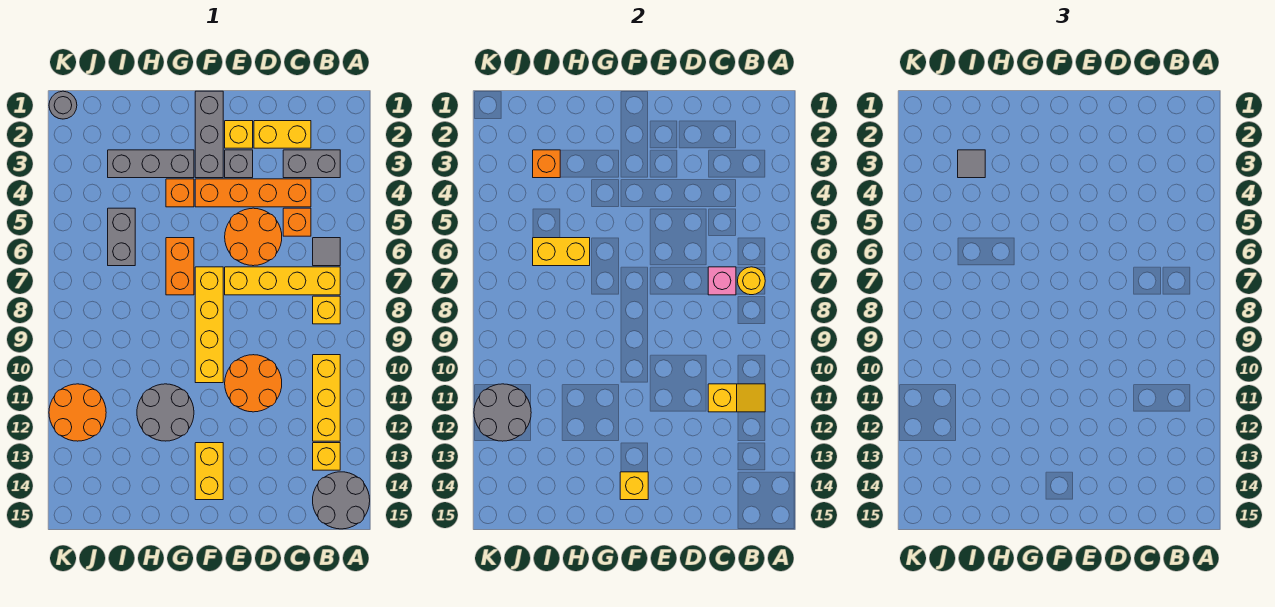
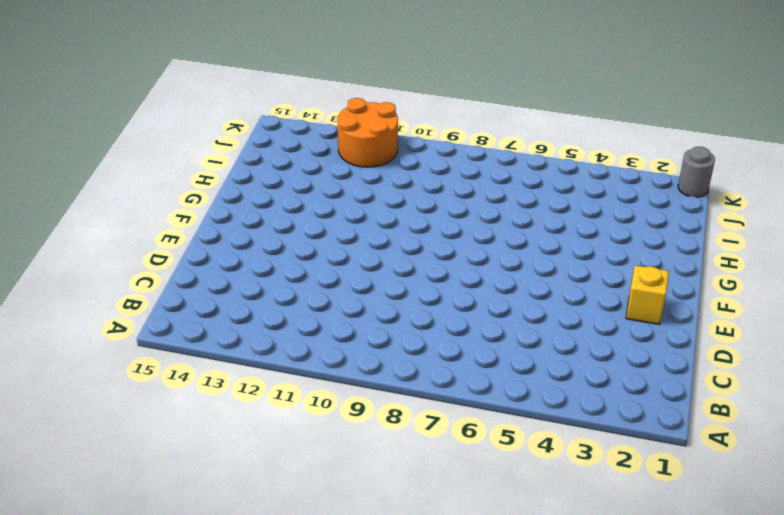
none -> grey 2x2 round brick [313,472,370,529]
none -> grey 1x2 brick [283,150,340,178]
none -> grey 1x1 tile [313,238,340,266]
none -> yellow 1x4 brick [225,267,340,295]

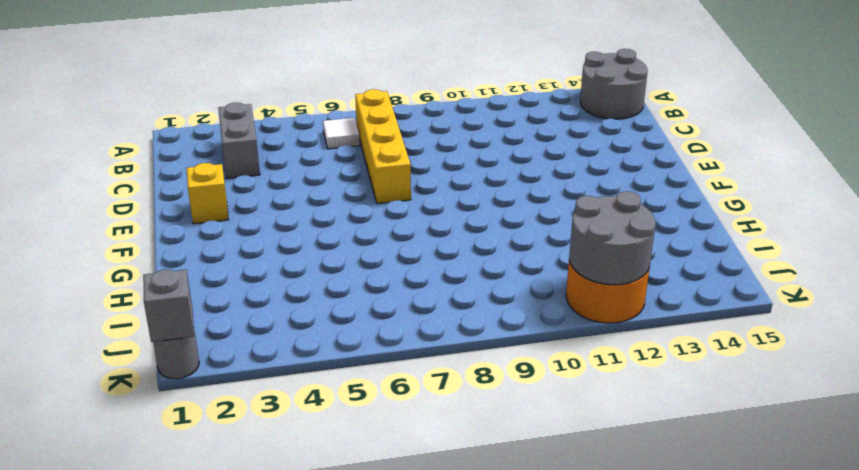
white 1x1 tile [323,118,360,149] -> grey 1x1 tile [313,238,340,266]
grey 1x1 brick [143,269,194,342] -> grey 1x1 brick moved to [225,150,253,178]
none -> yellow 1x1 brick [313,296,340,324]
none -> yellow 1x3 brick [313,355,340,441]
none -> yellow 1x1 brick [313,443,340,470]
none -> yellow 1x2 brick [254,121,311,148]

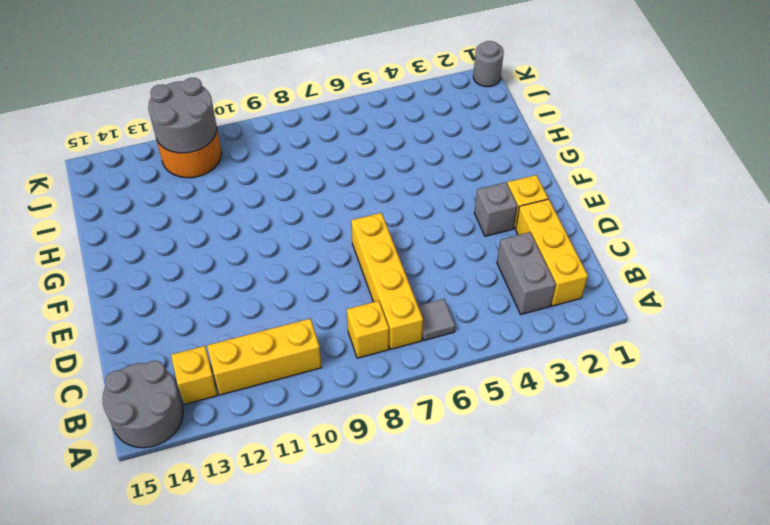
yellow 1x3 brick [516,199,588,306] -> yellow 1x2 brick [254,121,311,148]
none -> orange 1x4 brick [195,179,311,207]
none -> orange 1x1 brick [283,208,311,236]
none -> orange 2x2 round brick [225,208,282,266]
none -> orange 2x2 round brick [225,355,282,412]

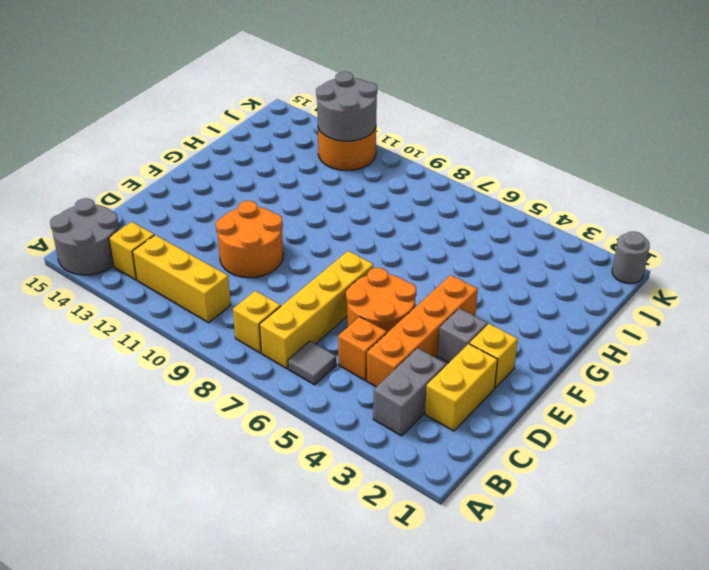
none -> grey 1x3 brick [195,91,223,178]
none -> yellow 1x4 brick [195,267,223,383]
none -> yellow 1x2 brick [195,443,223,500]
none -> grey 1x3 brick [108,150,194,178]

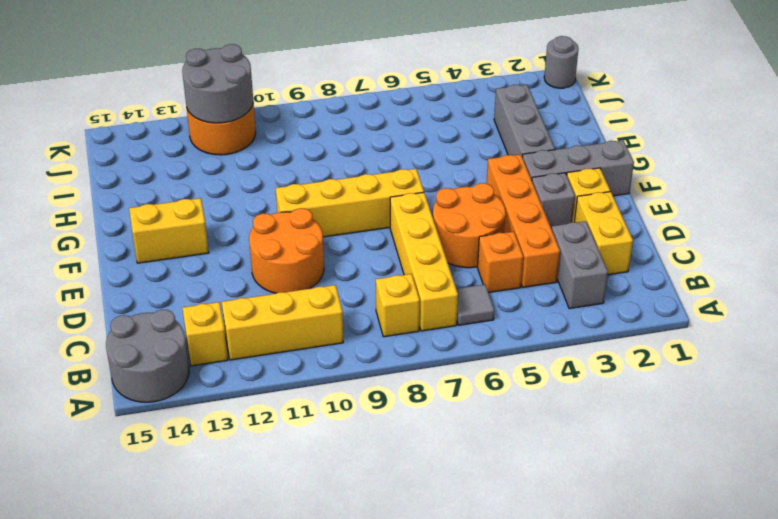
none -> orange 1x1 brick [166,179,194,207]
none -> orange 1x2 brick [166,238,194,295]
none -> grey 2x2 round brick [137,384,194,441]
none -> grey 1x2 brick [108,208,135,266]

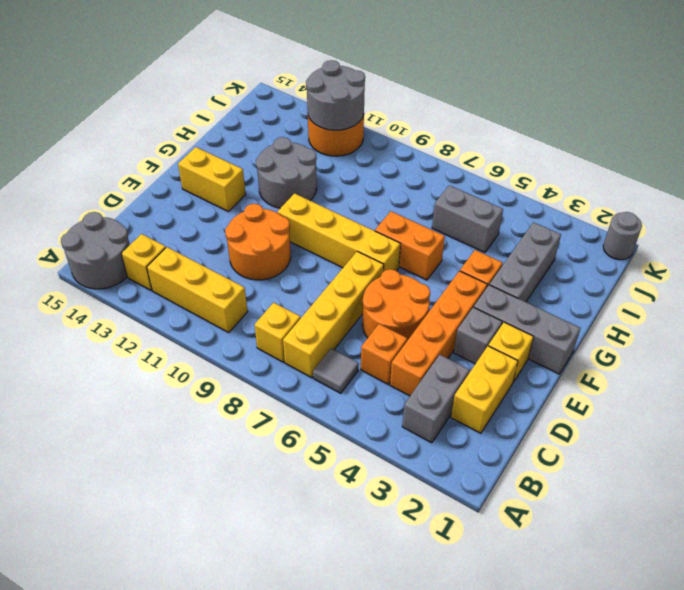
none -> yellow 1x1 round brick [738,267,765,295]
none -> yellow 1x2 slope [708,384,765,412]
none -> pink 1x1 brick [708,267,736,295]
none -> yellow 1x1 brick [620,472,648,500]

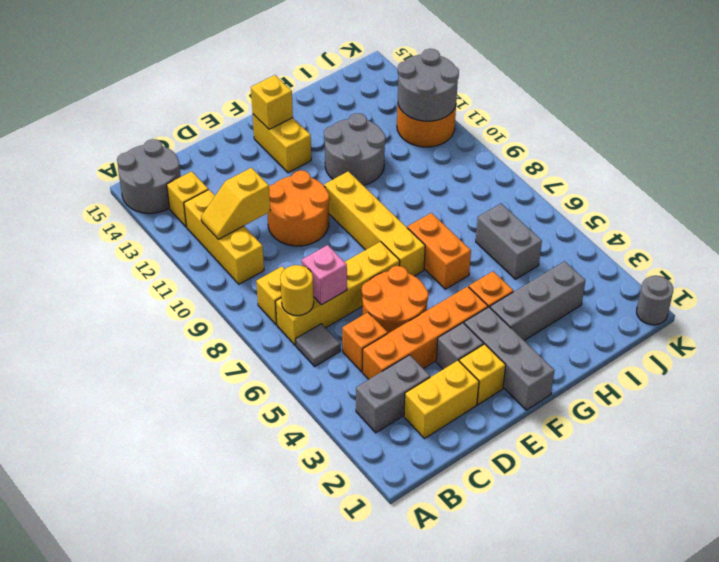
none -> yellow 1x2 brick [533,238,590,266]
none -> orange 1x1 brick [533,150,560,178]
none -> grey 1x1 tile [958,150,985,178]

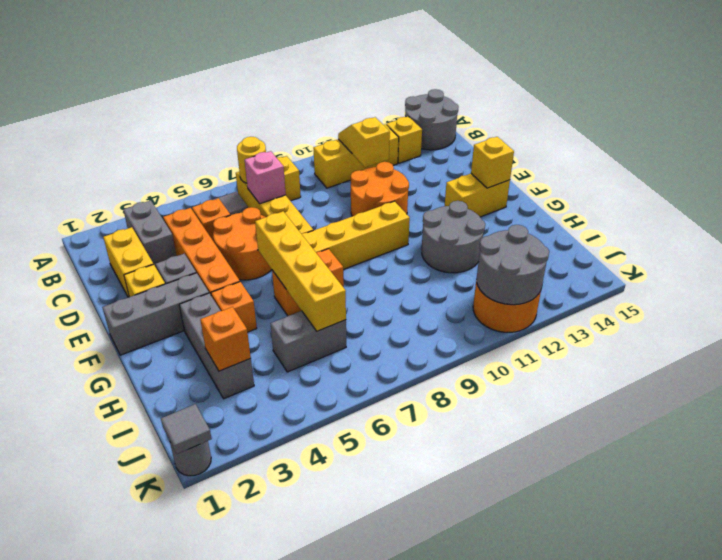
yellow 1x4 brick [255,211,346,331] -> yellow 1x2 brick [533,238,590,266]
grey 1x1 tile [161,404,212,454] -> grey 1x1 tile moved to [958,150,985,178]

